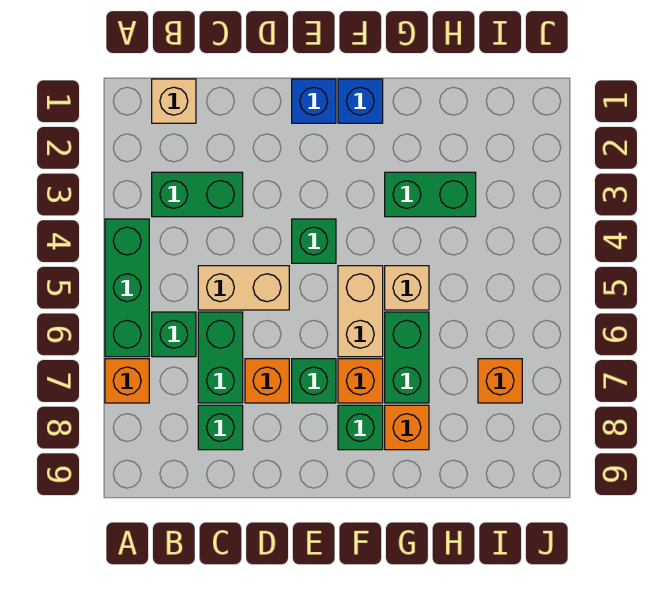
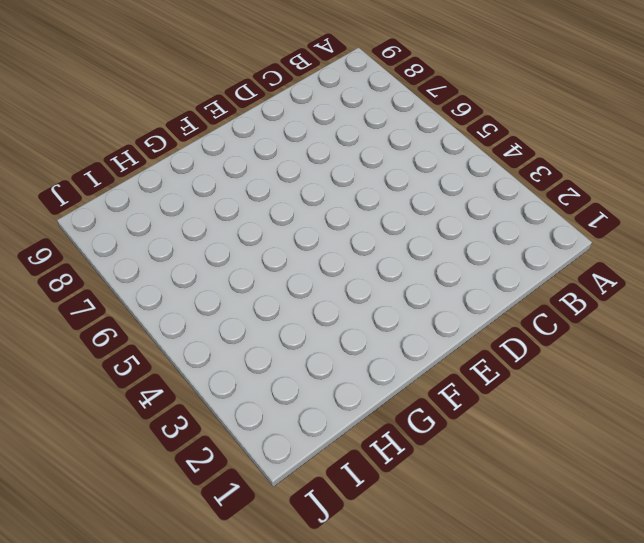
none -> green 1x3 brick [105,219,149,357]
none -> orange 1x1 brick [105,359,149,403]
none -> tan 1x1 brick [152,79,196,123]

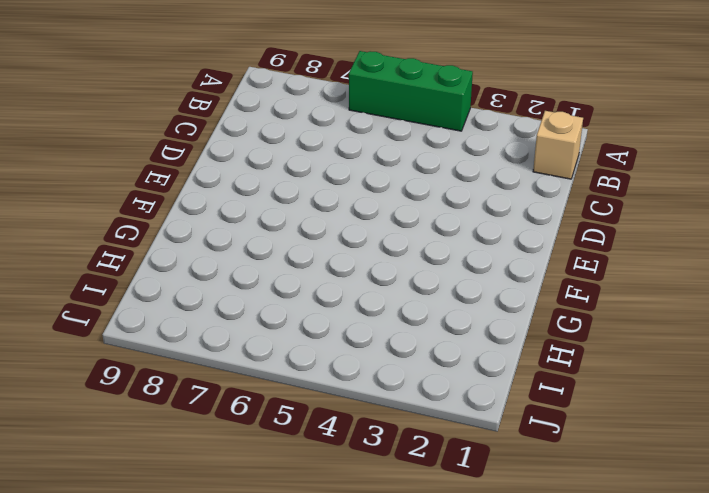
none -> orange 1x1 brick [105,359,149,403]
none -> green 1x2 brick [152,172,243,217]
none -> green 1x1 brick [152,312,196,357]

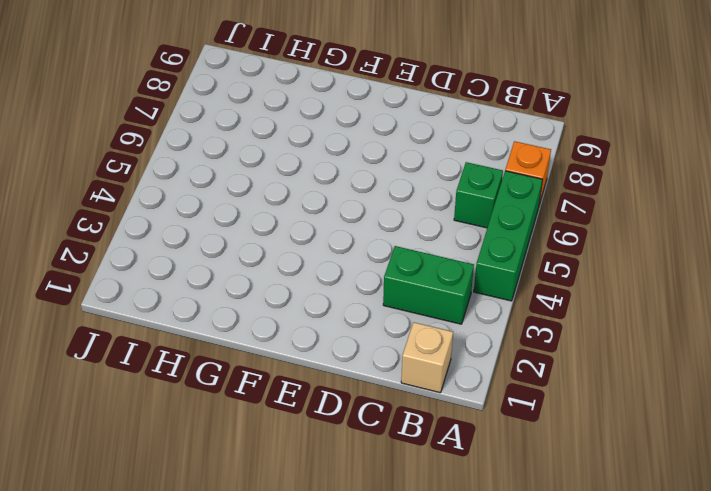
none -> tan 1x2 brick [198,266,289,310]
none -> green 1x2 brick [198,312,243,403]
none -> green 1x1 brick [198,405,243,450]

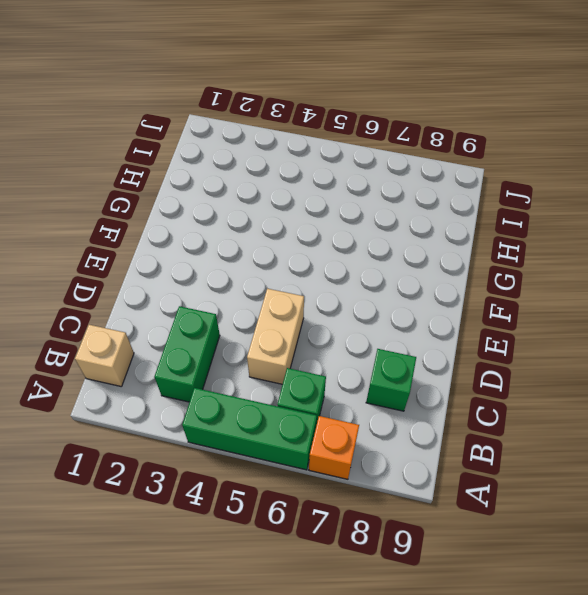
none -> green 1x2 brick [198,312,243,403]
none -> orange 1x1 brick [245,359,289,403]
none -> blue 1x1 brick [292,79,336,123]

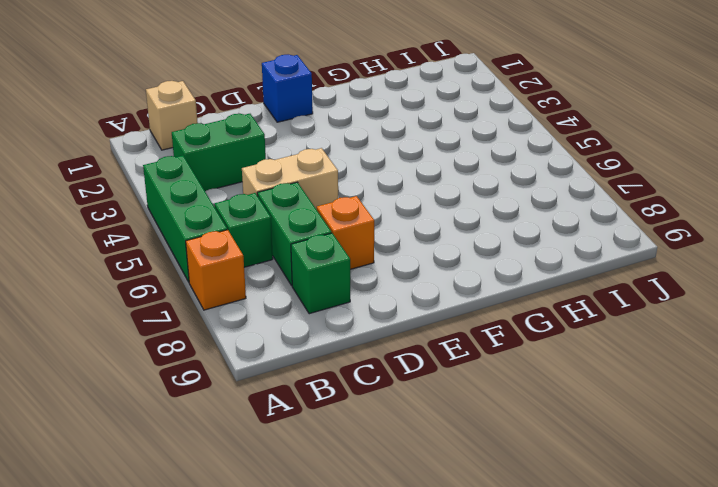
none -> green 1x1 brick [292,219,336,263]
none -> green 1x1 brick [292,359,336,403]
none -> blue 1x1 brick [338,79,383,123]

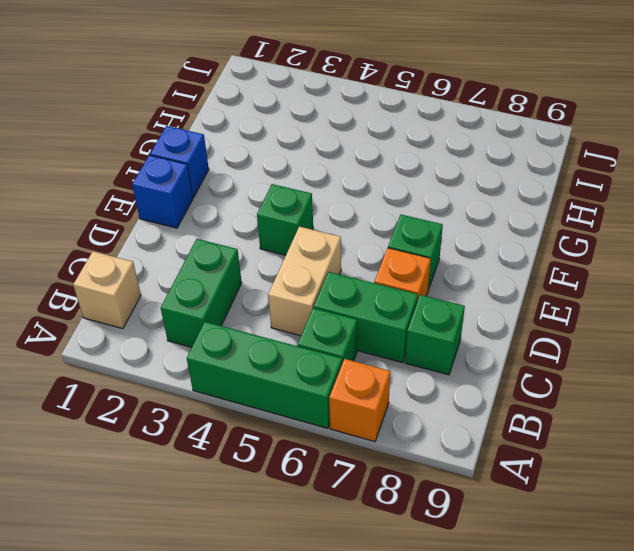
none -> tan 1x2 brick [338,266,383,357]
none -> orange 1x1 brick [338,359,383,403]
none -> green 1x1 brick [338,405,383,450]

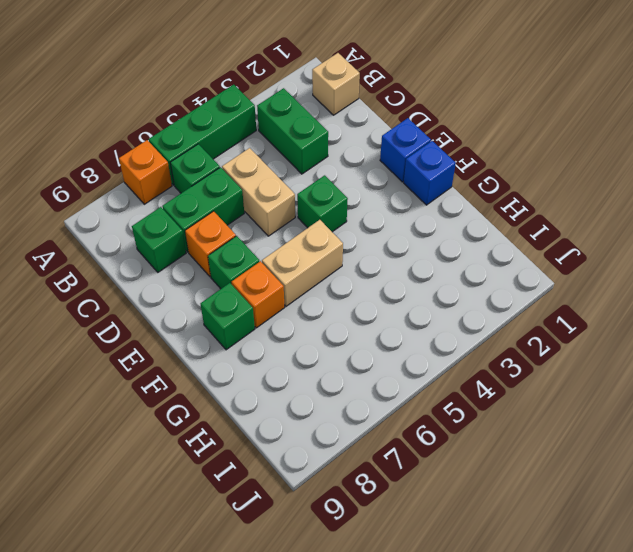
none -> green 1x2 brick [385,172,476,217]
none -> tan 1x1 brick [385,266,429,310]
none -> green 1x2 brick [385,312,429,403]

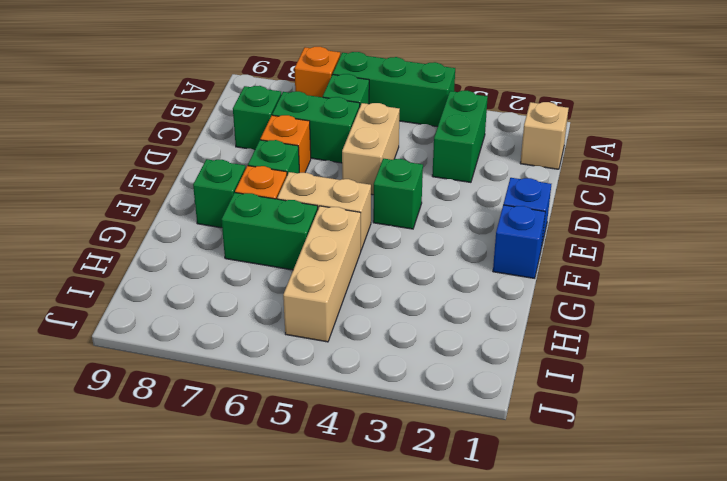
tan 1x3 brick [283,206,361,342] -> tan 1x1 brick [385,266,429,310]
none -> green 1x2 brick [385,172,476,217]
none -> orange 1x1 brick [385,405,429,450]
none -> orange 1x1 brick [478,359,522,403]

